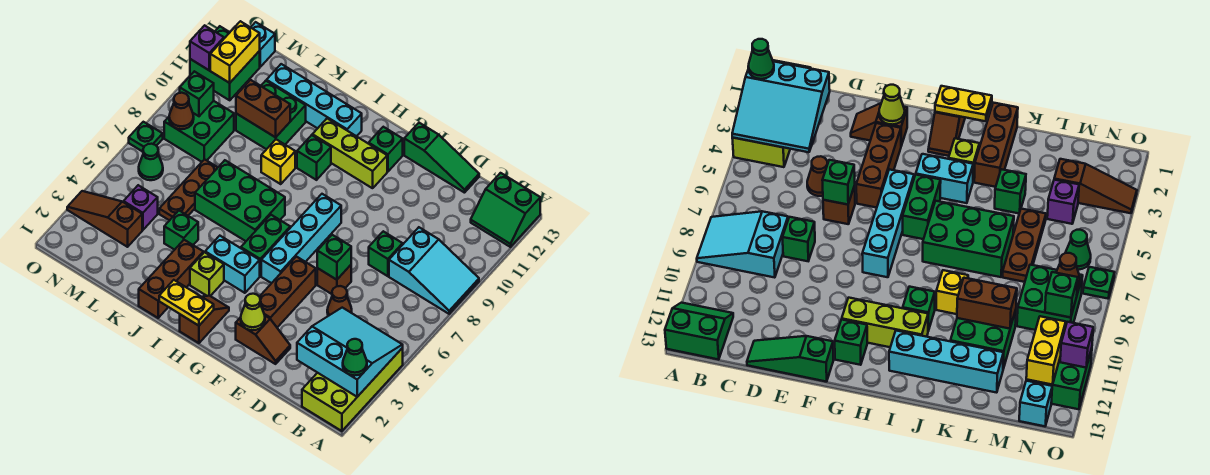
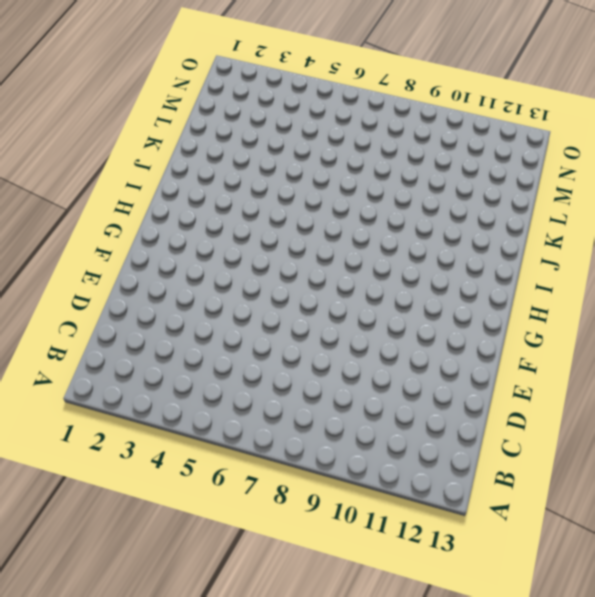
none -> lime 2x4 brick [302,348,403,431]
none -> cyan 2x3 slope [389,227,479,314]
none -> green 2x2 slope [471,173,540,247]
none -> brown 1x1 cone [327,286,352,316]

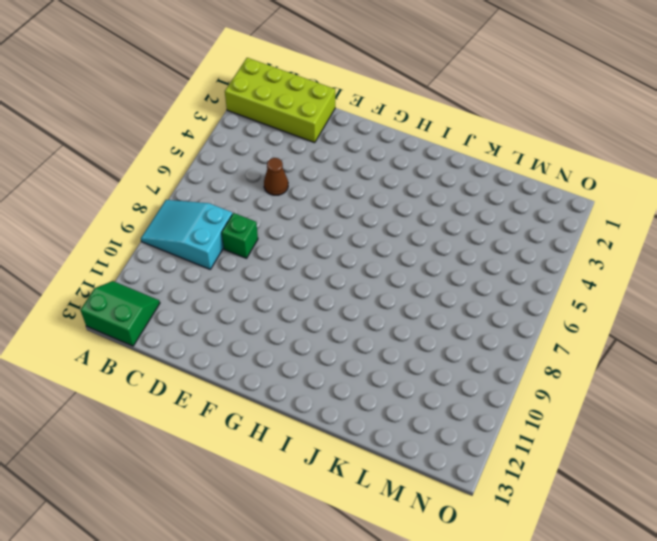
lime 2x4 brick [225,58,335,143] -> lime 2x4 brick turned to [302,348,403,431]
none -> green 1x3 slope [404,123,479,193]
none -> brown 1x2 slope [236,316,290,364]
none -> brown 1x1 brick [317,265,351,294]
none -> brown 1x3 brick [260,256,316,327]

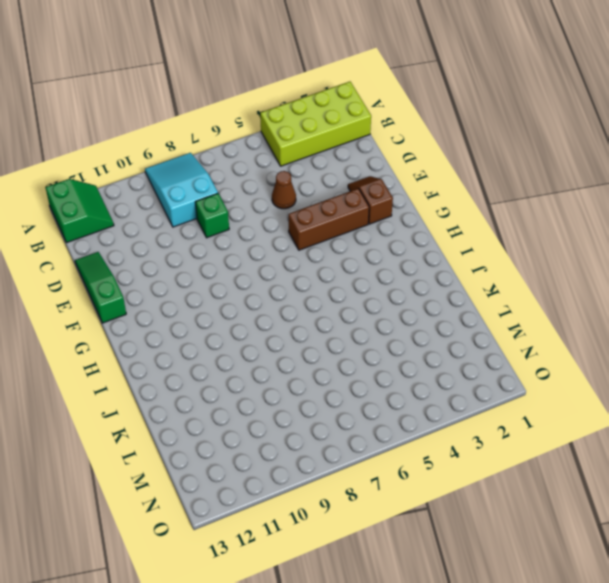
none -> brown 1x1 brick [317,265,351,294]
none -> cyan 1x4 brick [261,194,341,283]
none -> lime 1x3 brick [312,119,387,188]
none -> green 1x1 brick [369,127,403,172]

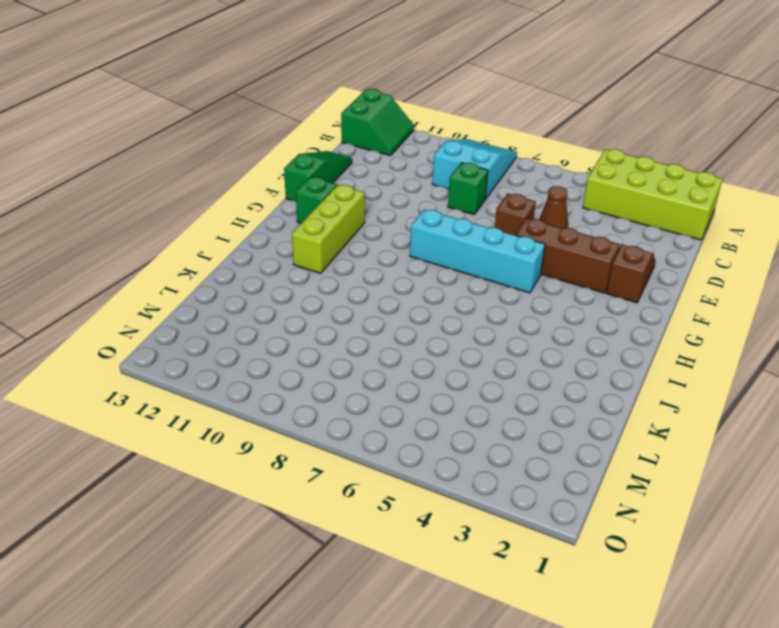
none -> brown 1x2 slope [180,296,229,343]
none -> cyan 1x2 brick [205,236,260,293]
none -> green 1x2 brick [241,215,290,276]
none -> lime 1x1 brick [190,252,224,296]

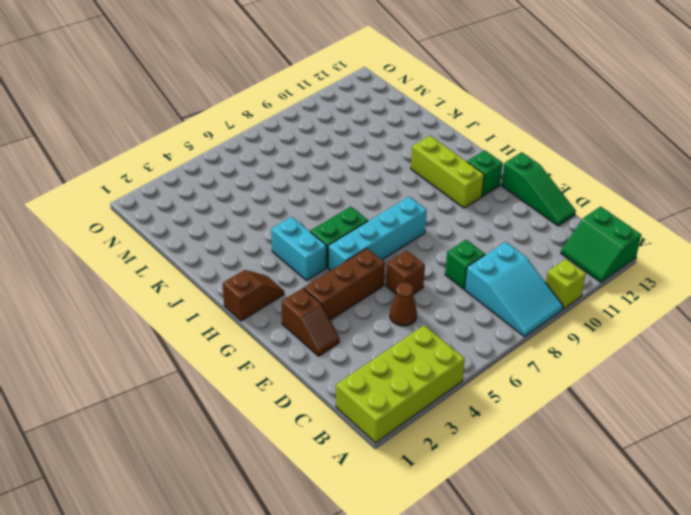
lime 1x1 brick [546,259,586,309] -> lime 1x1 brick moved to [190,252,224,296]
none -> green 2x3 brick [195,160,285,241]
none -> green 1x1 brick [297,135,331,180]
none -> cyan 1x4 brick [267,64,362,136]
none -> brown 1x3 brick [139,240,203,318]

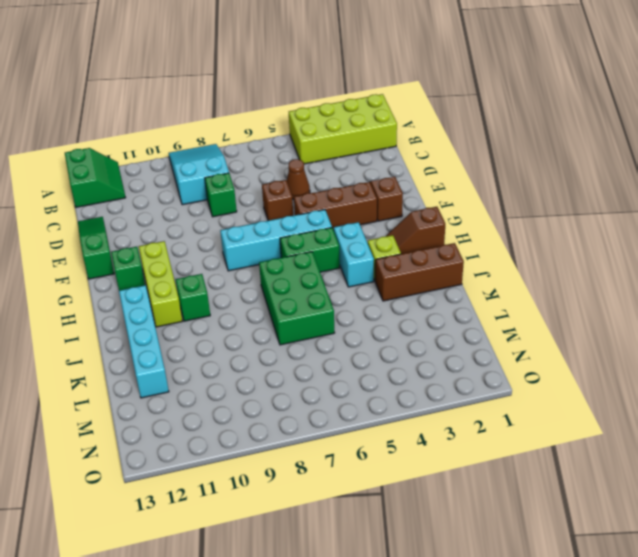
none -> yellow 1x1 brick [261,139,295,184]
none -> green 1x1 brick [164,211,198,250]
none -> green 2x2 brick [236,81,306,149]
none -> brown 1x3 plate [159,159,218,221]

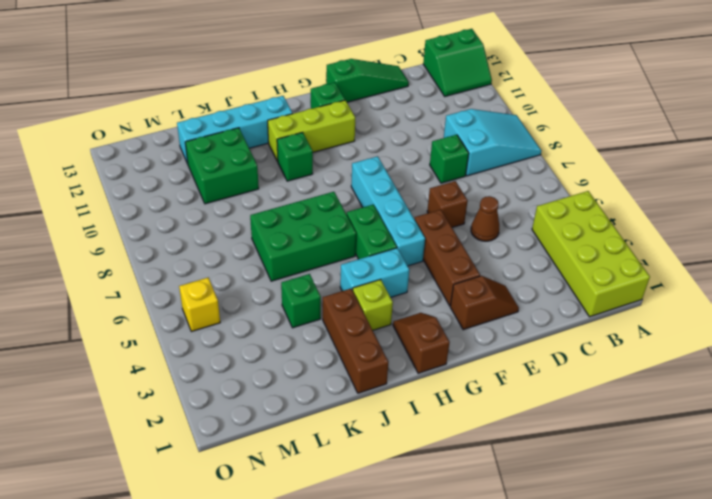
yellow 1x1 brick [179,278,220,332] -> yellow 1x1 brick moved to [261,139,295,184]
none -> brown 1x3 plate [159,159,218,221]
none -> brown 1x3 slope [67,191,142,247]
none -> purple 1x1 brick [124,185,158,230]
none -> green 2x2 brick [164,101,234,162]

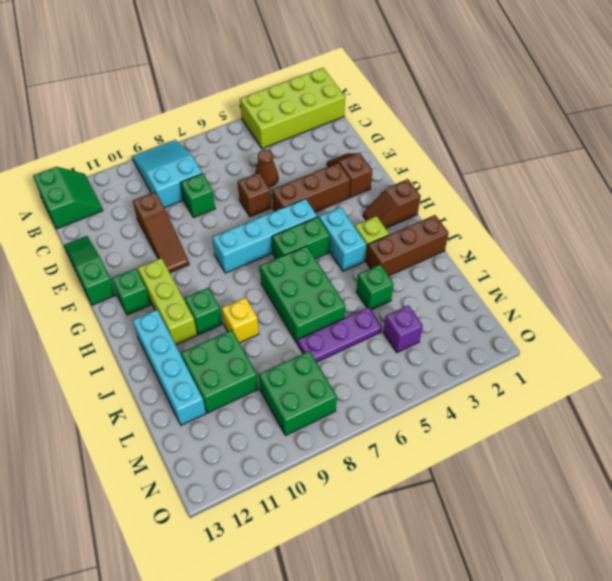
brown 1x3 slope [133,192,189,273] -> brown 1x3 slope moved to [67,191,142,247]
purple 1x3 plate [298,307,382,362] -> brown 1x3 plate [159,159,218,221]
none -> green 1x1 cone [139,144,163,180]
none -> green 2x2 brick [190,26,260,100]
none -> cyan 1x1 brick [251,22,275,67]
none -> green 1x1 plate [129,122,163,152]

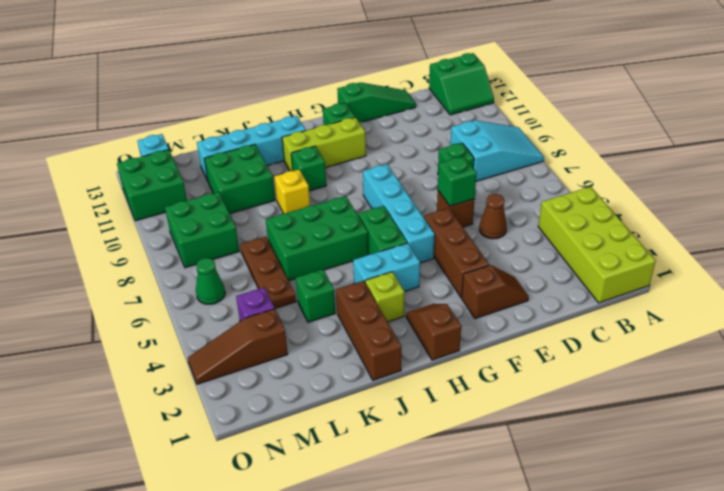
none -> green 1x1 plate [129,122,163,152]
none -> cyan 3x3 slope [297,308,403,397]
none -> lime 1x1 cone [241,294,265,330]
none -> yellow 1x2 plate [159,280,214,326]

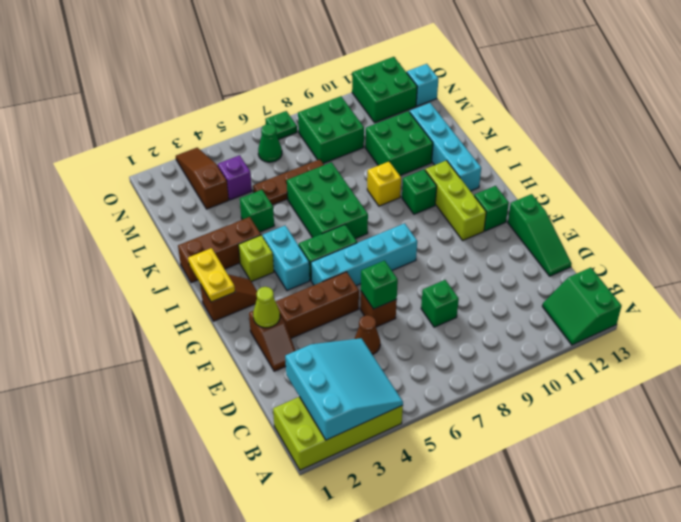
none -> cyan 2x3 slope [389,227,479,314]
none -> brown 1x2 brick [236,80,290,137]
none -> brown 1x1 cone [169,93,194,129]
none -> green 1x1 brick [180,71,214,116]

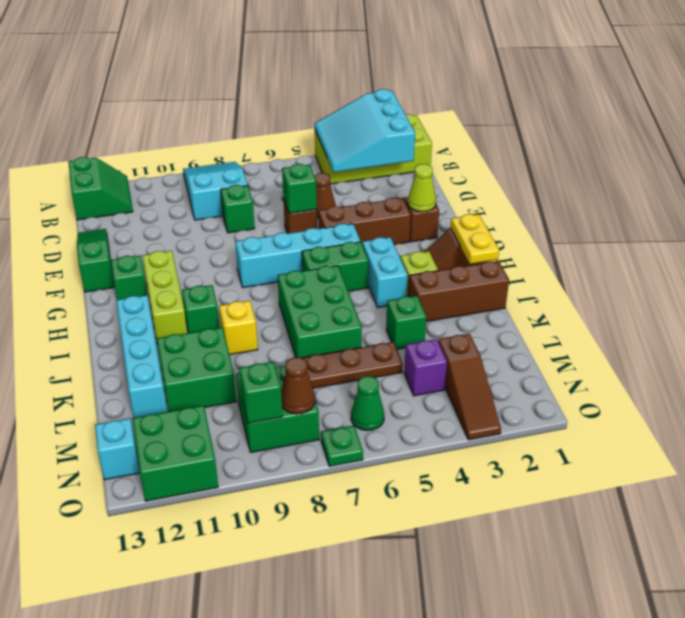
none -> brown 1x2 brick [236,80,290,137]
none -> yellow 1x2 brick [210,21,260,83]
none -> purple 1x1 brick [190,25,224,70]
none -> green 1x1 cone [343,339,367,376]

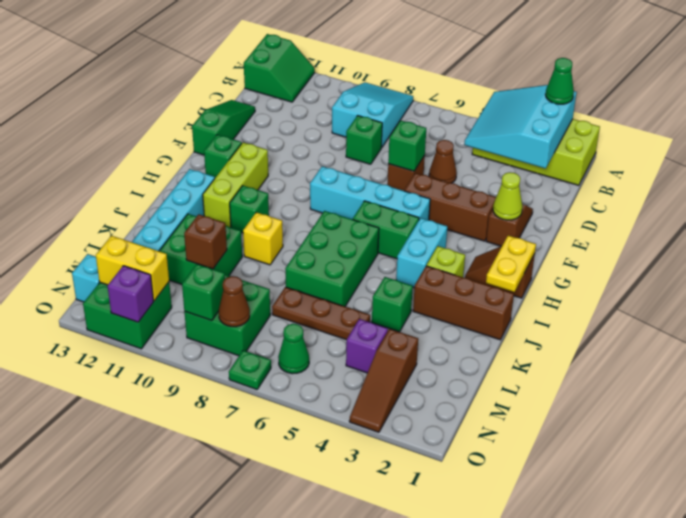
brown 1x1 brick [184,214,227,269] -> brown 1x2 brick [236,80,290,137]

